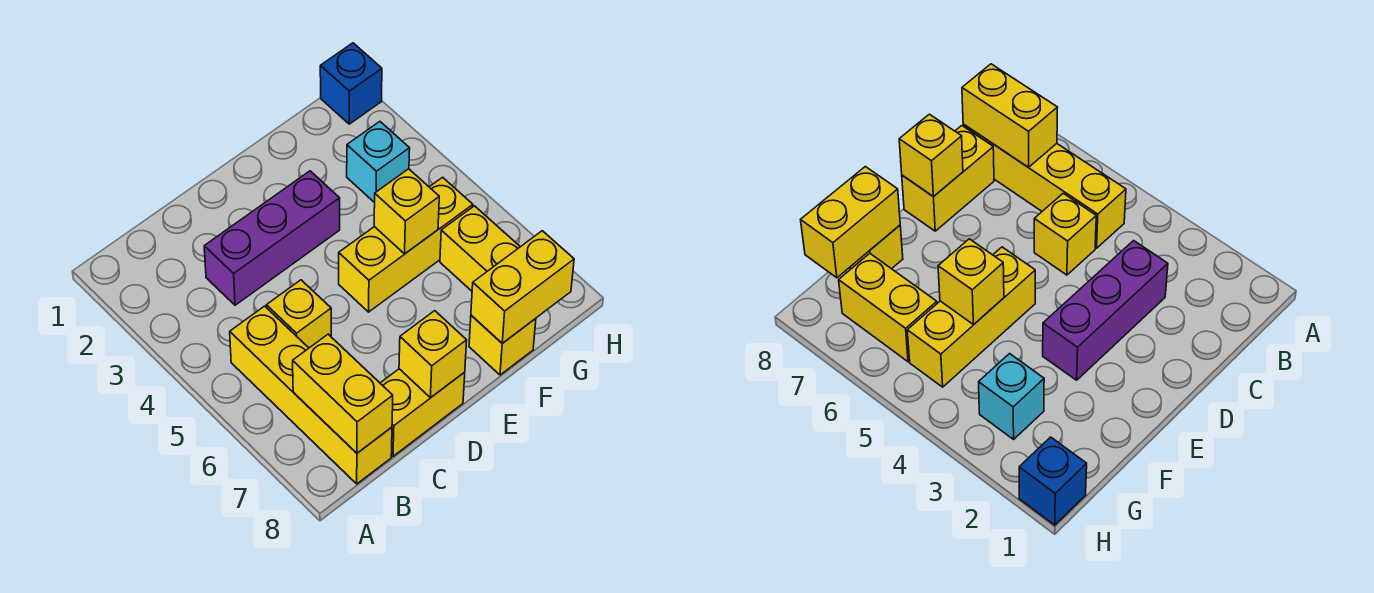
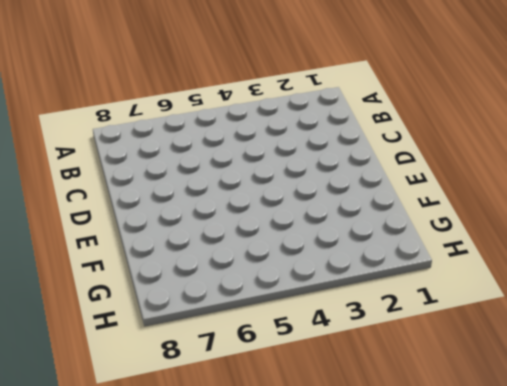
none -> yellow 1x4 brick [230,306,392,484]
none -> purple 1x3 brick [204,171,340,305]
none -> yellow 1x1 brick [266,280,331,348]

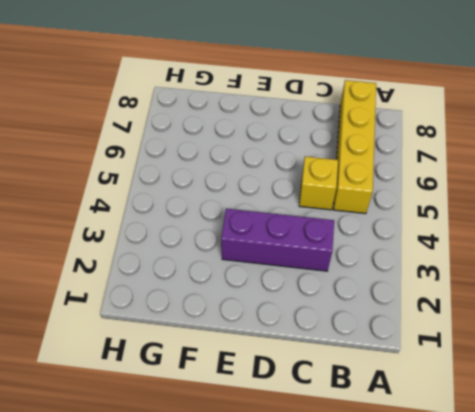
none -> yellow 1x2 brick [380,369,465,456]
none -> yellow 1x3 brick [339,177,473,312]
none -> yellow 1x1 brick [469,315,536,375]

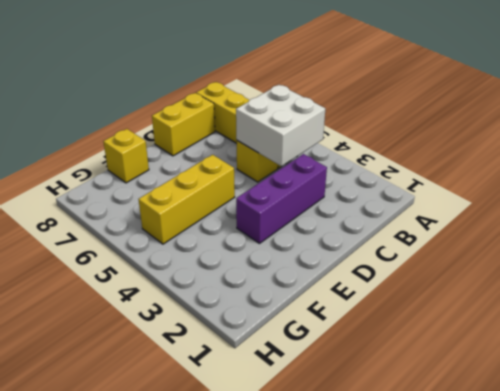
white 2x2 brick [236,85,325,166] -> none
none -> cyan 1x1 brick [347,122,410,203]
none -> yellow 1x2 brick [440,206,520,291]
none -> blue 1x1 brick [320,43,382,124]

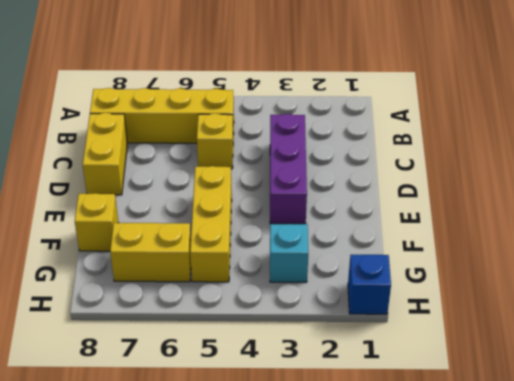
none -> yellow 1x2 brick [293,334,393,453]
none -> yellow 1x1 brick [399,311,467,398]
none -> yellow 1x1 brick [374,169,439,254]

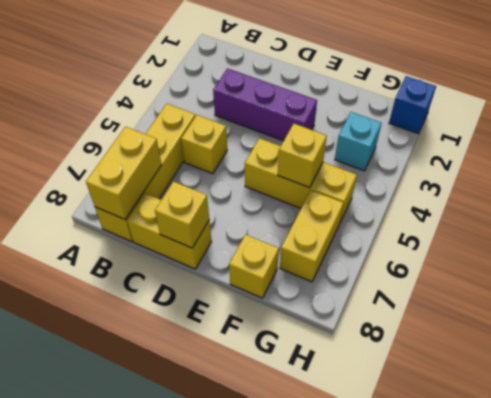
none -> yellow 1x2 brick [471,231,574,343]

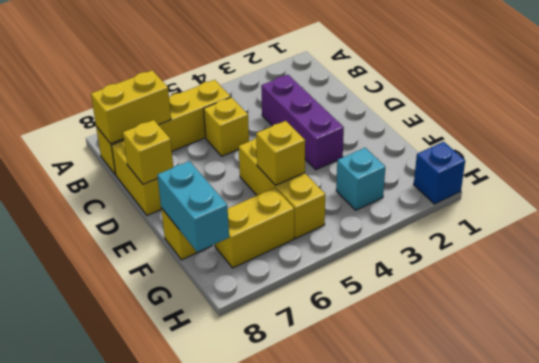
cyan 1x2 brick [157,161,229,252] -> yellow 1x2 brick [471,231,574,343]

